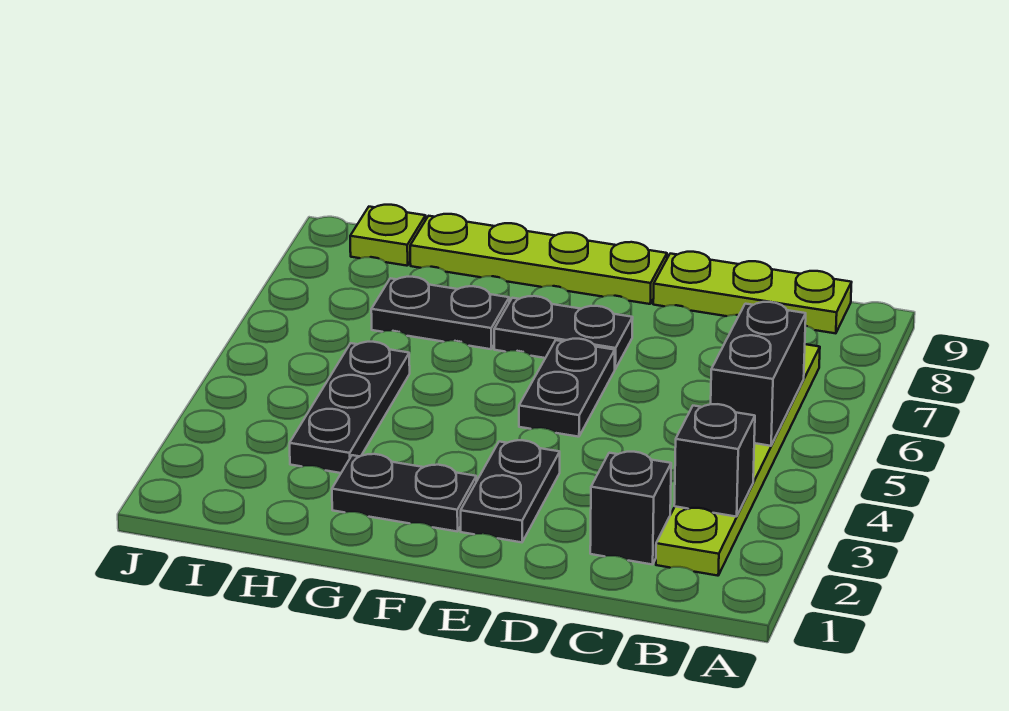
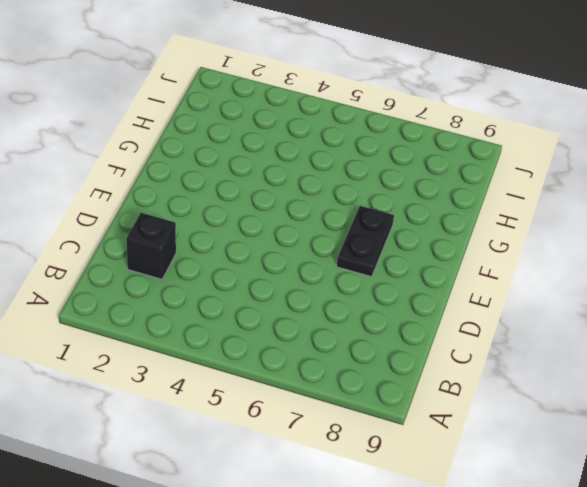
none -> lime 1x6 plate [656,344,820,576]
none -> lime 1x3 plate [653,252,852,333]
none -> black 1x2 plate [461,440,560,542]

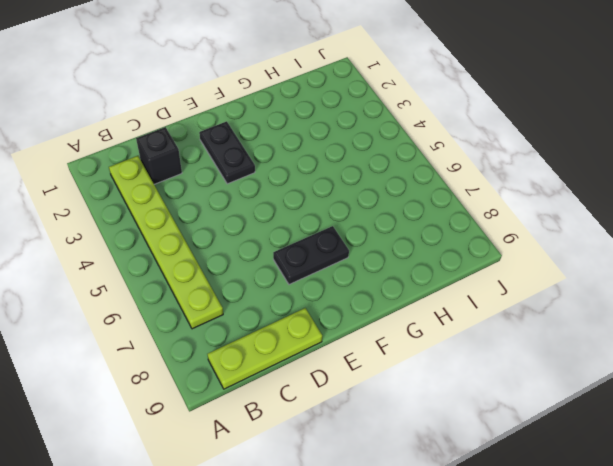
none -> black 1x2 plate [519,339,615,437]
none -> lime 1x4 plate [410,214,667,304]
none -> black 1x2 plate [332,454,476,531]

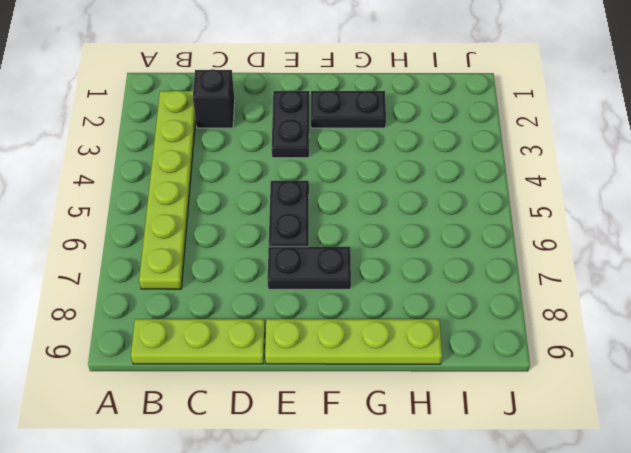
none -> black 1x2 plate [371,277,509,349]
none -> black 1x3 plate [290,342,410,473]
none -> lime 1x1 plate [350,205,426,266]

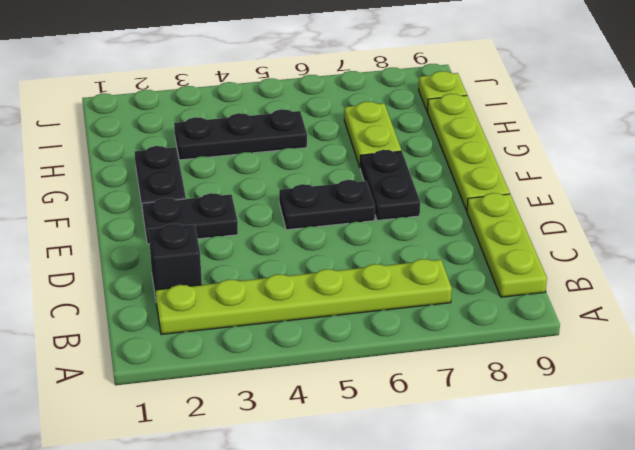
lime 1x2 plate [344,102,401,167] -> black 1x2 plate [371,277,509,349]
none -> black 1x1 brick [674,404,755,517]
none -> black 1x2 brick [711,302,806,446]

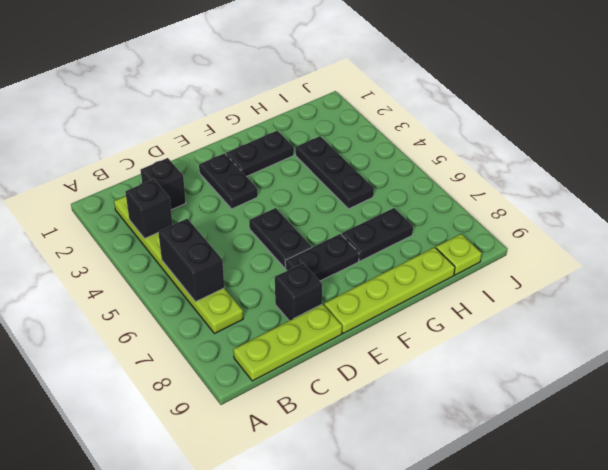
black 1x1 brick [275,263,322,321] -> none

